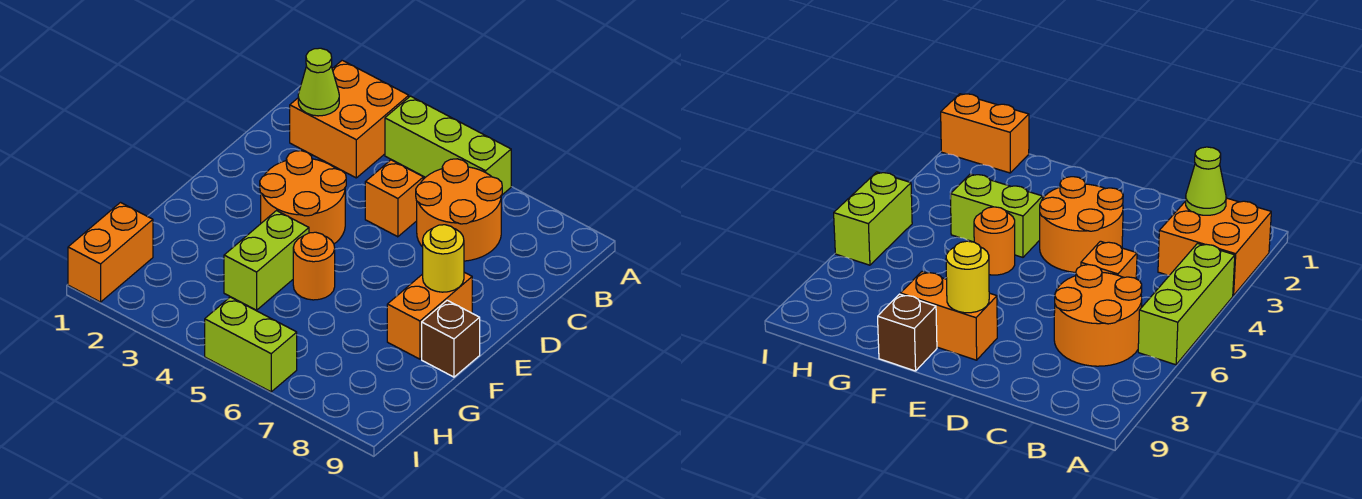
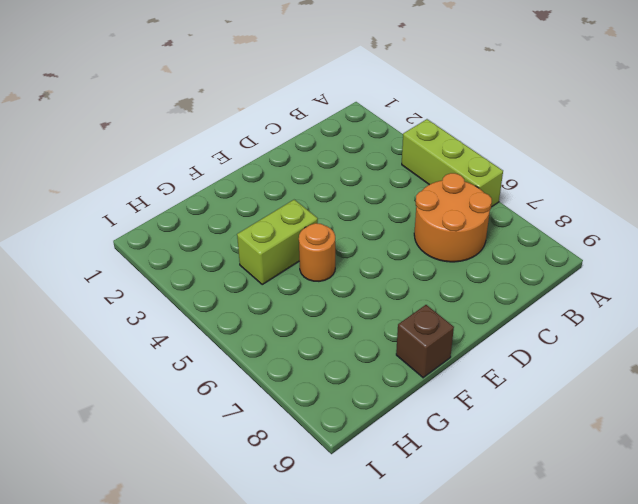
none -> orange 2x2 brick [290,60,409,178]
none -> orange 1x1 brick [365,160,423,237]
none -> orange 2x2 round brick [260,151,346,244]

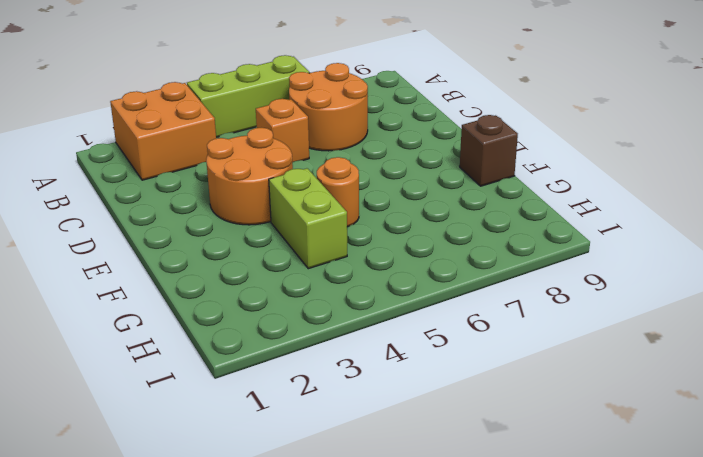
none -> orange 1x2 brick [387,272,472,359]
none -> orange 1x2 brick [68,203,153,302]
none -> lime 1x2 brick [205,297,297,392]

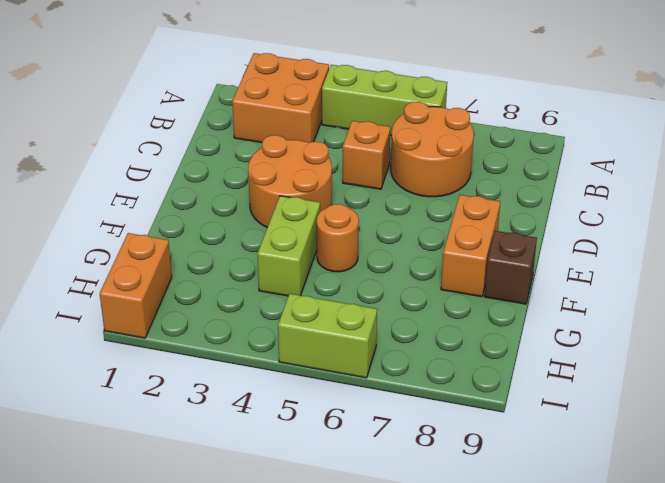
none -> lime 1x1 cone [298,48,339,116]
none -> yellow 1x1 round brick [423,225,464,292]

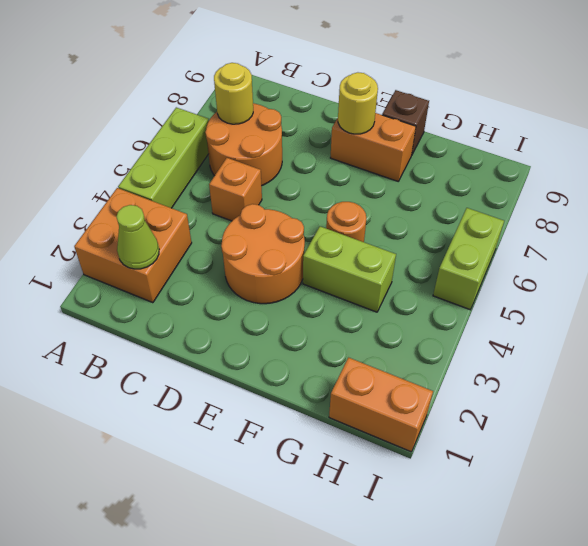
yellow 1x1 round brick [214,63,253,124] -> none

